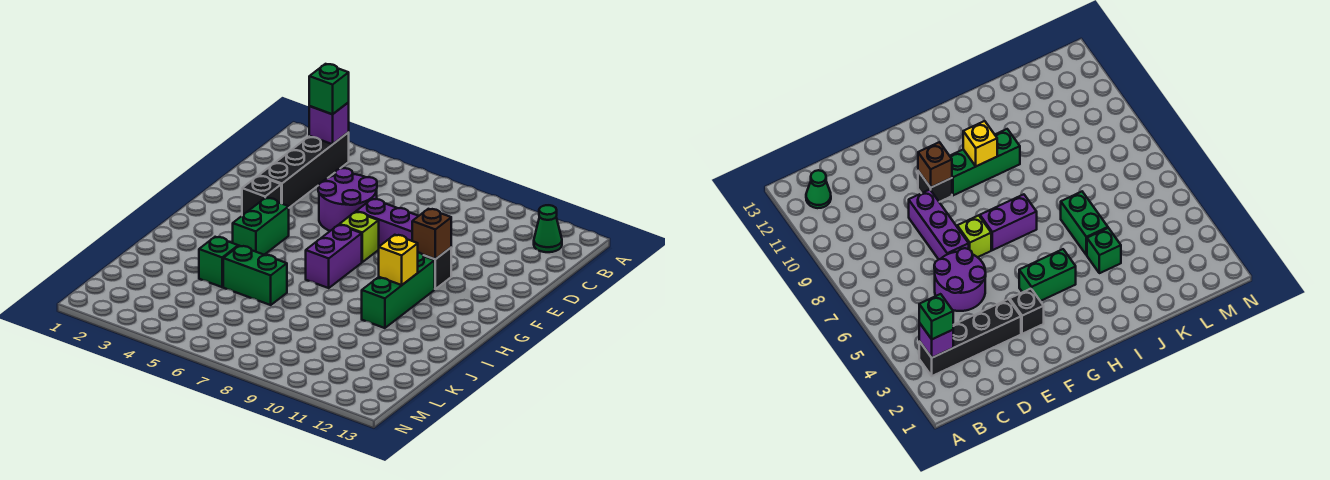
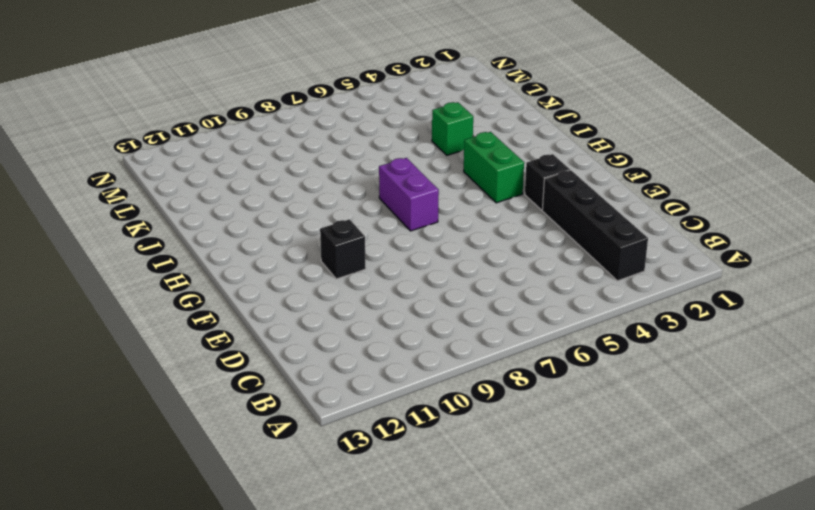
none -> green 1x1 cone [534,205,562,252]
none -> purple 2x2 round brick [318,168,377,231]
none -> purple 1x3 brick [356,199,418,246]

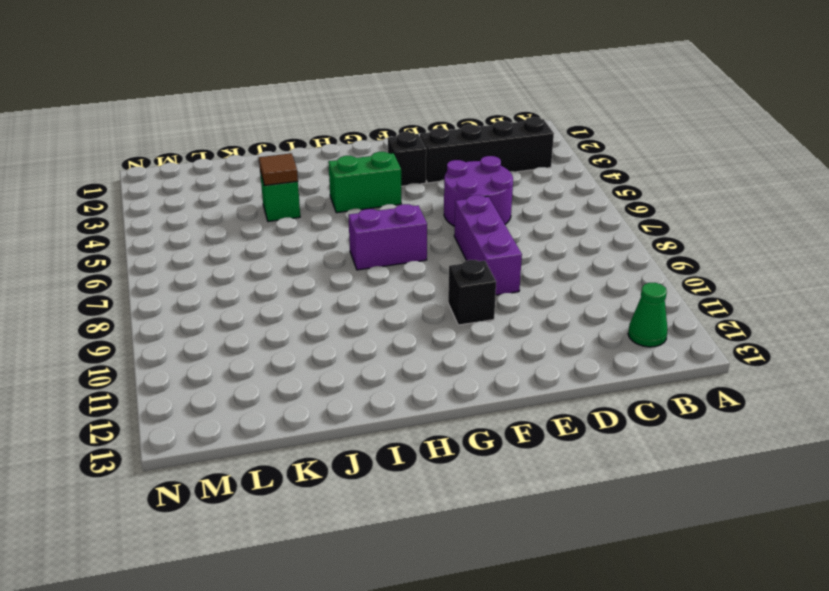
brown 1x1 tile [259,153,298,186] -> none
none -> lime 1x1 brick [339,212,379,262]
none -> green 1x3 brick [362,253,435,328]
none -> green 1x2 brick [223,246,287,305]

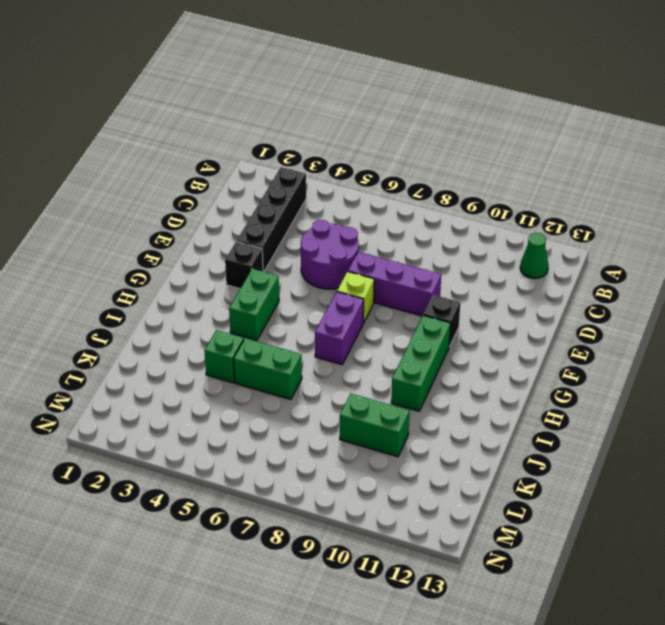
green 1x2 brick [340,394,409,457] -> none
none -> purple 1x1 brick [309,103,349,144]
none -> brown 1x1 brick [412,209,451,259]
none -> yellow 1x1 brick [379,235,418,285]

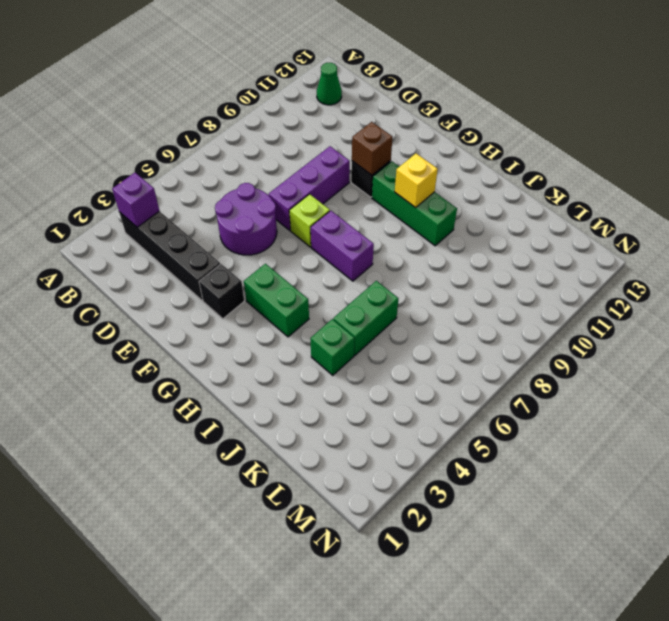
none -> green 1x1 brick [309,64,349,114]

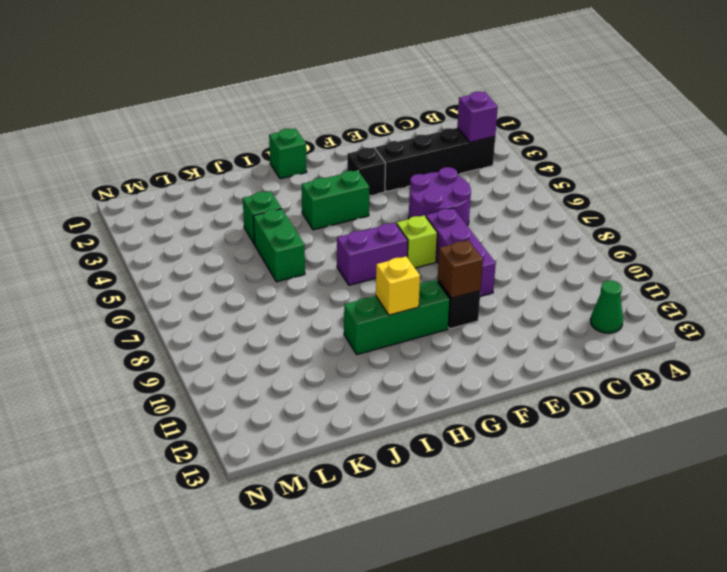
green 1x1 brick [269,129,307,179] -> green 1x1 brick moved to [309,64,349,114]

